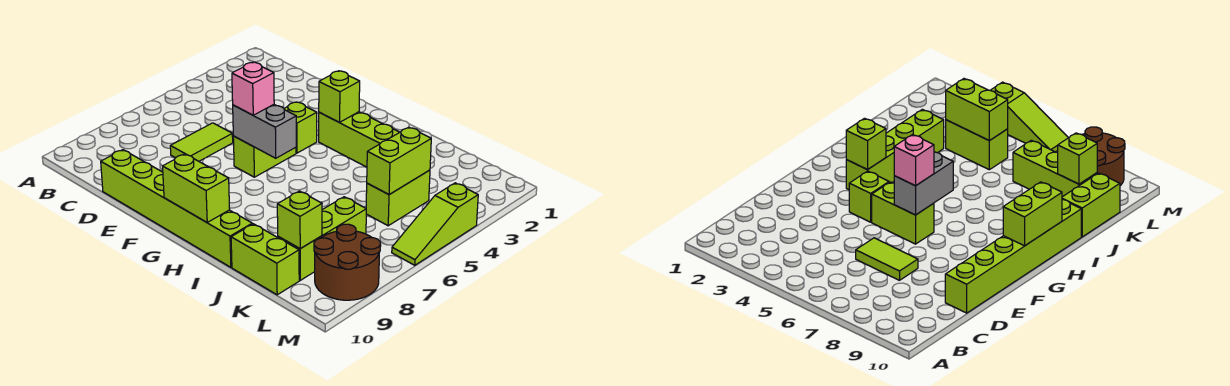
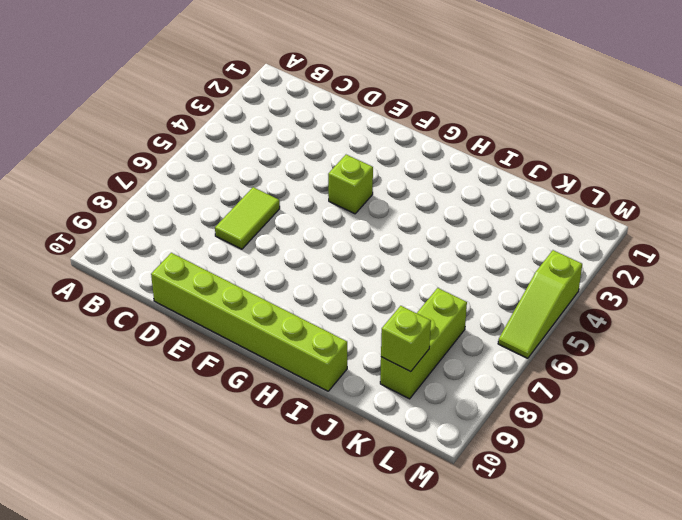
none -> lime 1x2 brick [233,136,296,177]
none -> lime 1x4 brick [319,112,400,167]
none -> lime 1x2 brick [231,224,299,295]

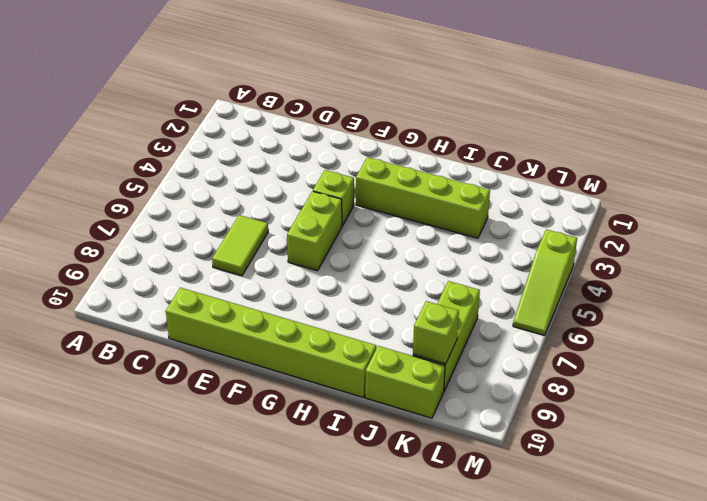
none -> lime 1x2 brick [366,170,430,226]
none -> brown 2x2 round brick [314,224,381,300]
none -> grey 1x2 brick [233,105,296,158]

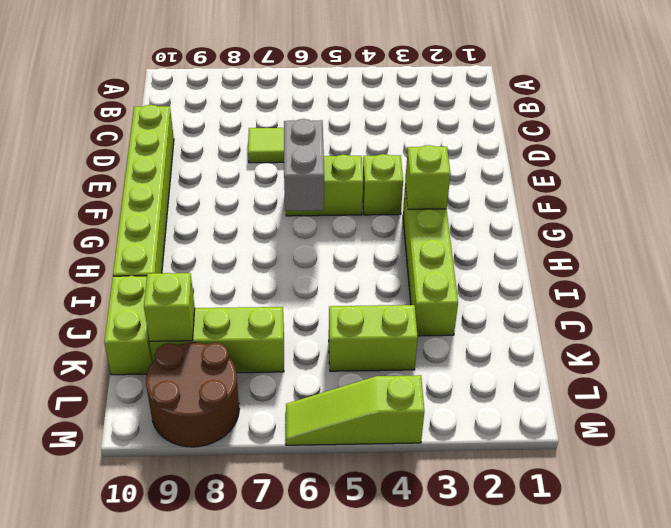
none -> lime 1x2 brick [163,154,230,222]
none -> lime 1x2 brick [367,127,431,195]
none -> pink 1x1 brick [232,62,274,115]

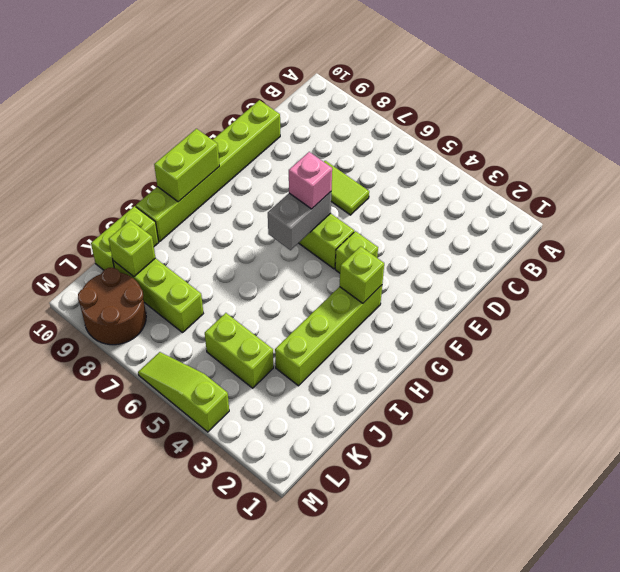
none -> lime 1x2 brick [367,127,431,195]

